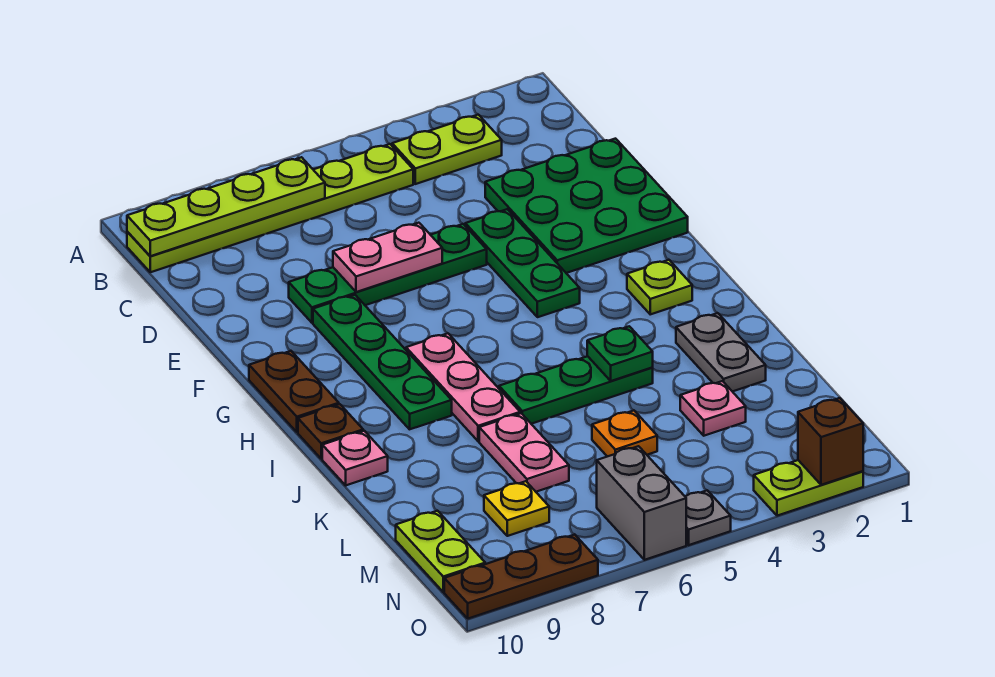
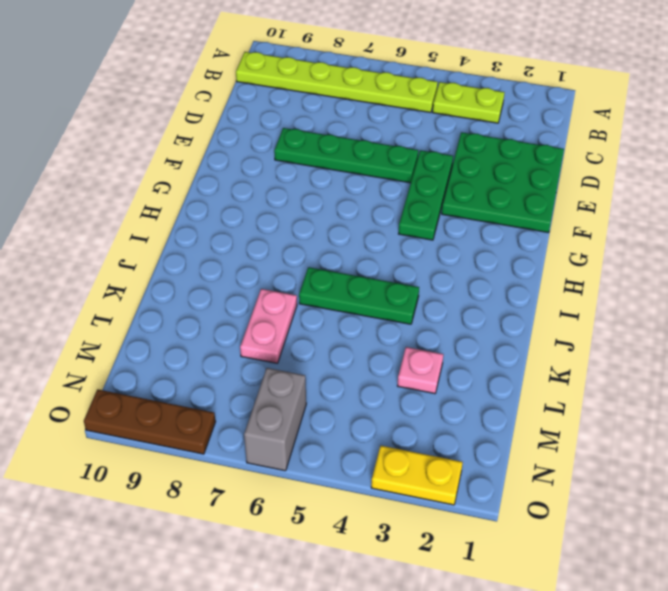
yellow 1x2 plate [371,446,463,505] -> lime 1x2 plate [754,460,863,516]
none -> green 1x4 plate [313,295,452,429]
none -> brown 1x2 plate [249,351,339,432]
none -> lime 1x1 plate [627,260,692,314]

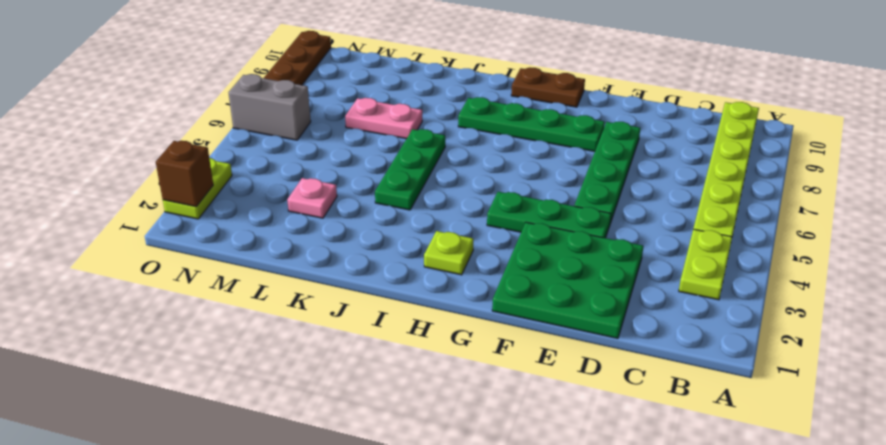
none -> pink 1x3 plate [406,333,520,441]
none -> brown 1x1 plate [298,404,363,459]
none -> grey 1x2 plate [676,313,766,392]

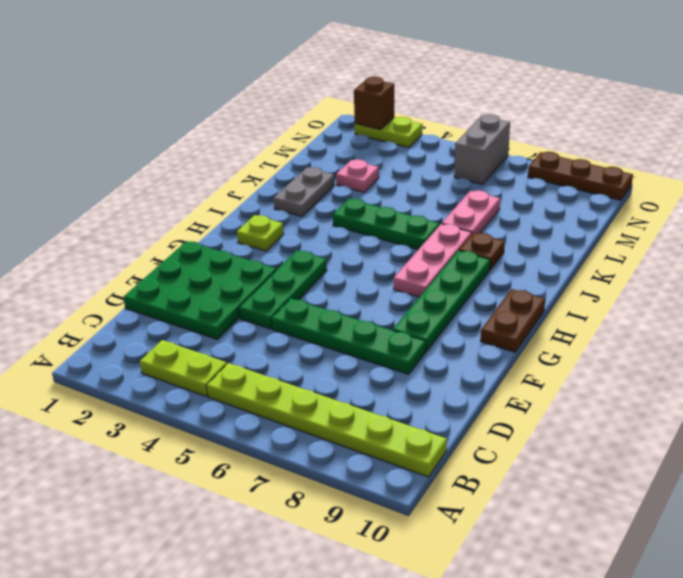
brown 1x1 plate [459,233,505,270] -> brown 1x1 plate moved to [298,404,363,459]
none -> pink 1x1 plate [322,431,388,485]
none -> orange 1x1 plate [592,411,657,457]
none -> yellow 1x1 plate [484,481,549,536]

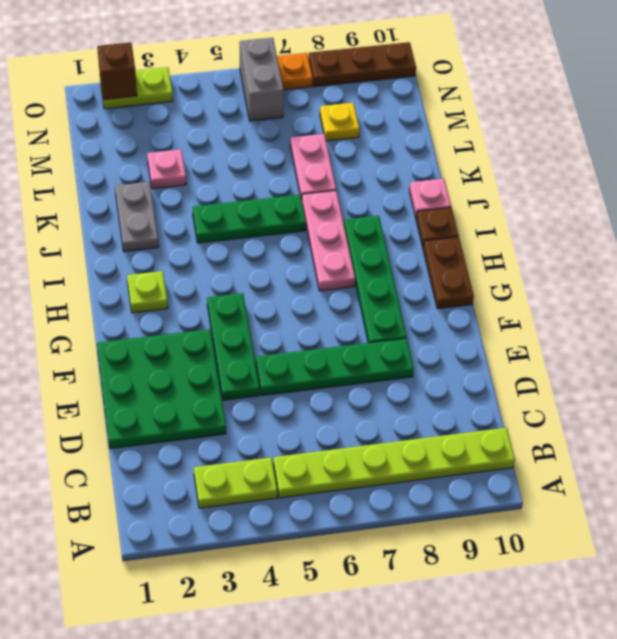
orange 1x1 plate [277,53,313,90] -> orange 1x1 plate moved to [592,411,657,457]
none -> lime 1x2 plate [396,511,485,592]
none -> grey 1x1 plate [685,490,731,545]
none -> lime 1x4 plate [127,157,325,256]

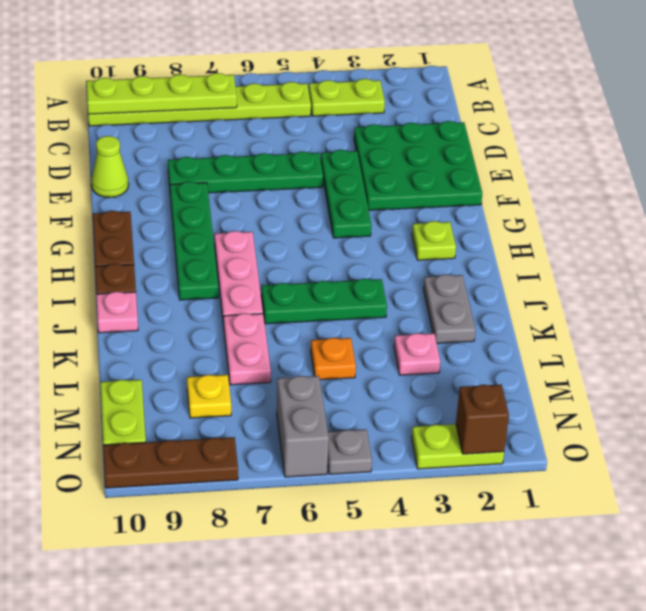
lime 1x1 cone [91,136,129,197] -> none
none -> pink 1x2 plate [333,223,442,292]
none -> green 1x1 plate [587,326,653,381]

